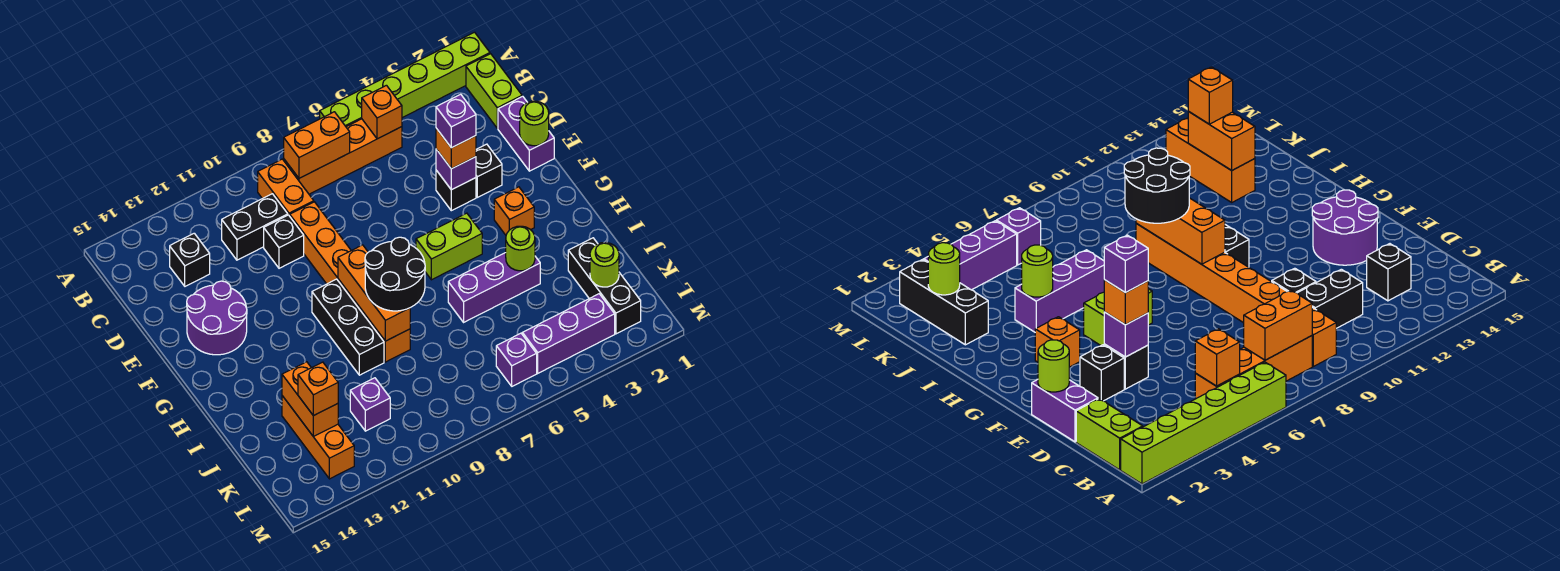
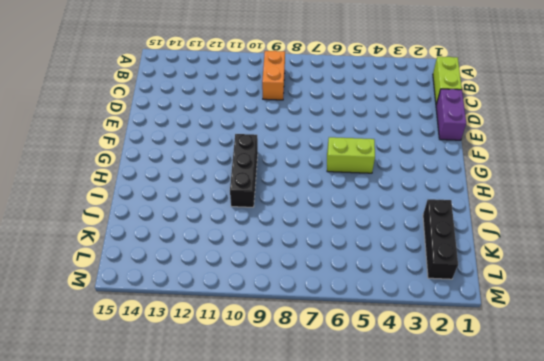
none -> lime 1x6 brick [320,32,490,127]
none -> orange 1x4 brick [284,119,402,194]
none -> black 1x2 brick [222,194,288,260]
none -> black 1x1 brick [170,233,210,286]

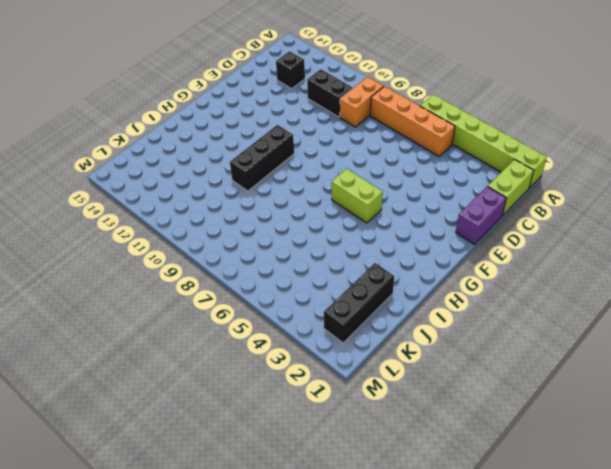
none -> orange 1x6 brick [290,202,410,362]
none -> black 1x1 brick [264,215,304,268]
none -> black 1x1 brick [476,144,502,197]
none -> black 1x1 brick [436,170,476,211]

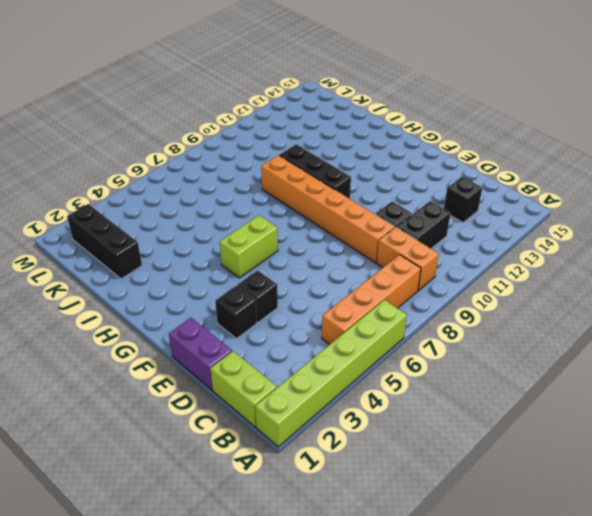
none -> purple 2x2 round brick [187,281,247,355]
none -> orange 1x1 brick [494,187,534,235]
none -> purple 1x3 brick [448,253,540,322]
none -> orange 1x3 brick [282,396,354,479]

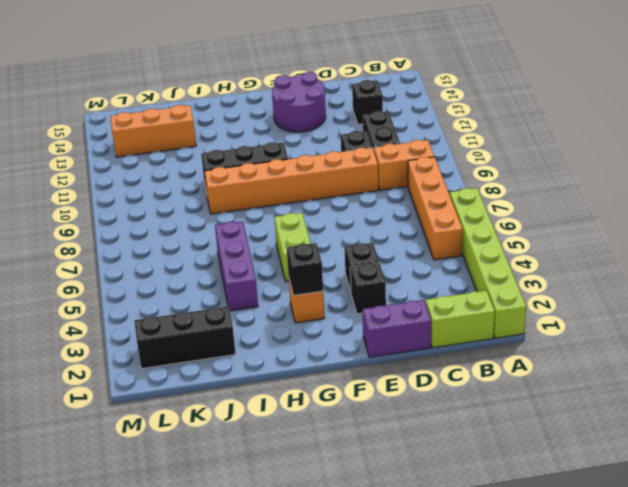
black 1x1 brick [287,243,323,295] -> none
none -> purple 1x1 brick [350,378,390,431]
none -> purple 1x3 brick [522,294,615,373]
none -> purple 1x1 brick [496,333,537,386]
none -> orange 1x1 brick [362,85,402,139]

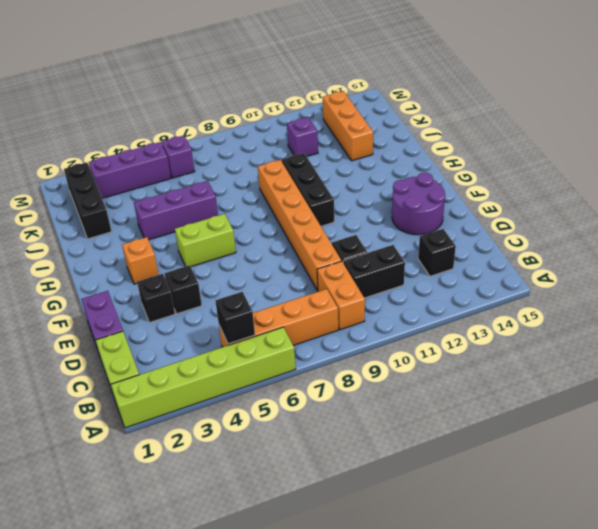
black 1x1 brick [215,292,255,344] -> orange 1x1 brick [362,85,402,139]
none -> orange 1x2 brick [284,112,350,178]
none -> lime 1x1 round brick [520,101,549,146]
none -> purple 1x1 brick [436,149,476,190]
none -> orange 1x3 brick [338,245,410,341]

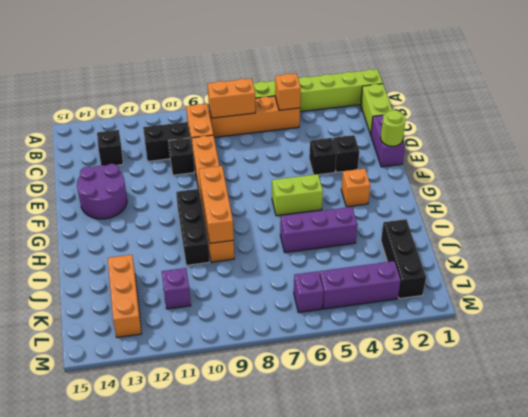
none -> purple 1x1 brick [436,149,476,190]
none -> lime 1x1 round brick [506,226,535,271]
none -> orange 1x2 brick [282,362,338,436]
none -> lime 1x1 round brick [590,243,619,287]

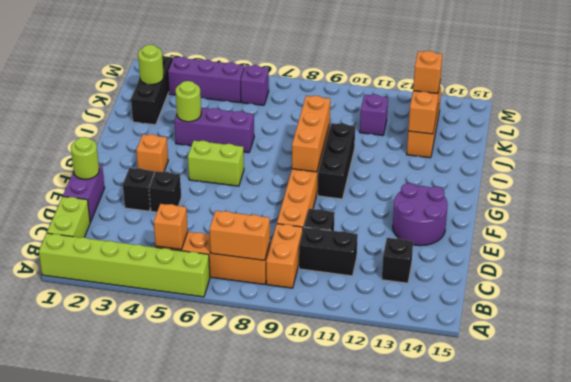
none -> purple 1x1 brick [436,149,476,190]
none -> orange 1x1 brick [436,128,476,169]
none -> black 2x2 round brick [365,237,425,311]
none -> purple 1x1 brick [436,94,476,148]

